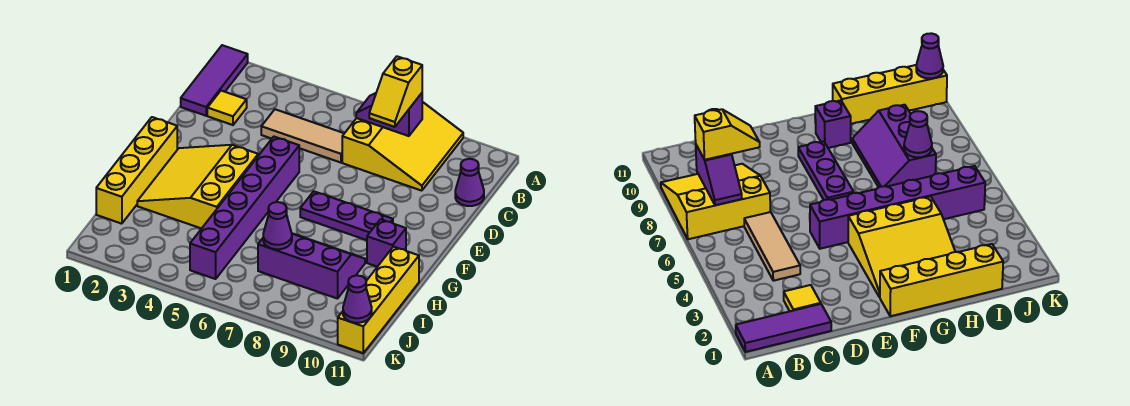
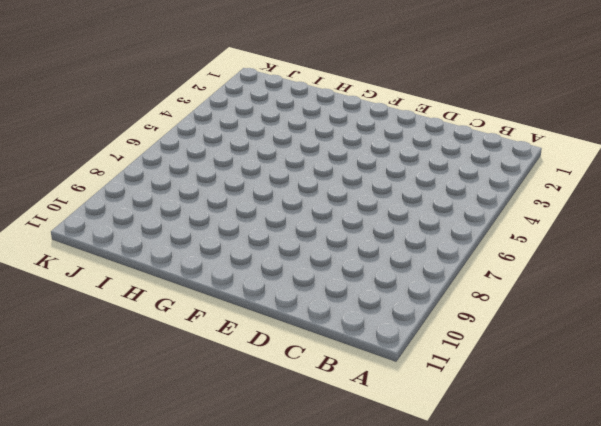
none -> purple 1x3 tile [181,45,248,116]
none -> yellow 3x3 slope [342,102,463,191]
none -> yellow 1x1 tile [207,91,247,125]

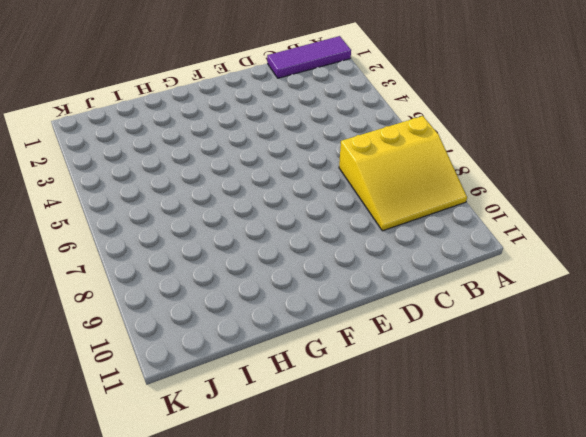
none -> yellow 1x1 tile [207,91,247,125]
none -> tan 1x3 tile [261,109,344,163]
none -> purple 1x1 cone [455,159,484,206]

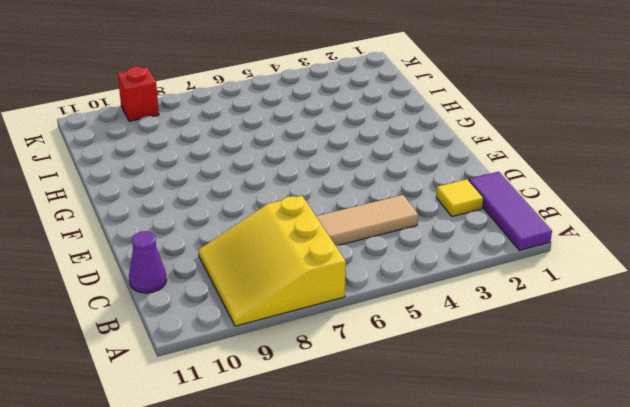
red 1x1 brick [118,67,159,121] -> none
none -> purple 1x6 brick [190,137,299,279]
none -> yellow 1x4 brick [96,117,177,224]
none -> yellow 3x3 slope [137,145,258,229]

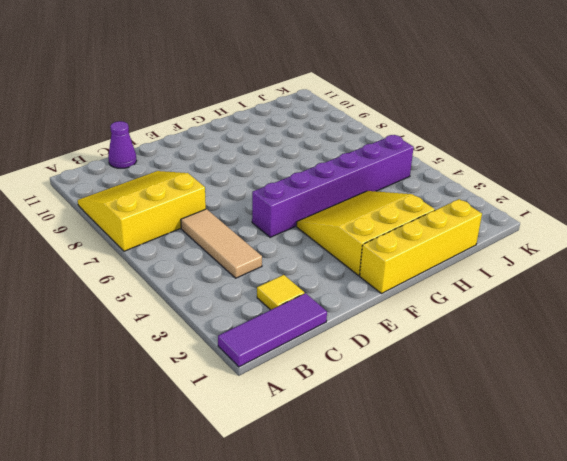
yellow 3x3 slope [297,191,435,275] -> yellow 3x3 slope turned to [137,145,258,229]
none -> purple 1x3 plate [300,191,393,240]
none -> purple 1x1 brick [367,219,406,267]
none -> purple 2x3 slope [258,234,365,299]

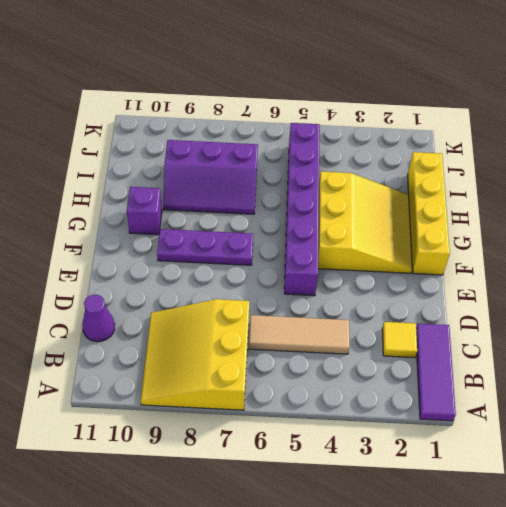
none -> yellow 1x4 brick [338,247,419,353]
none -> purple 1x2 slope [356,93,422,136]
none -> purple 1x1 cone [263,202,292,249]

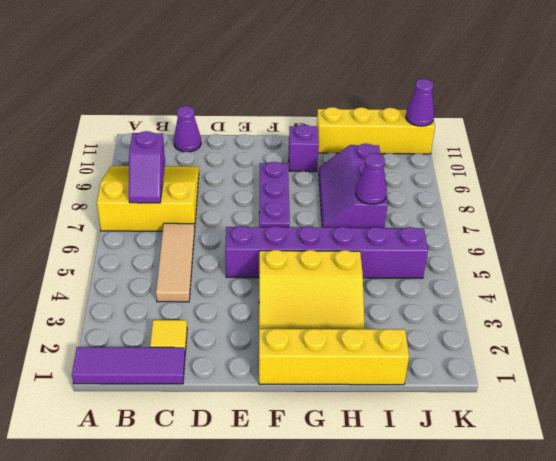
none -> yellow 1x2 slope [369,56,422,127]

